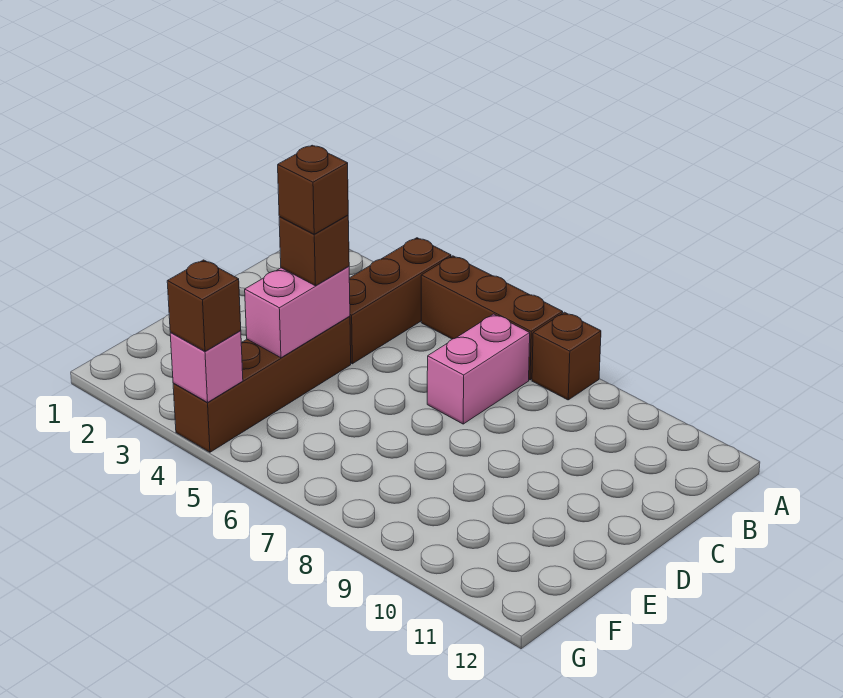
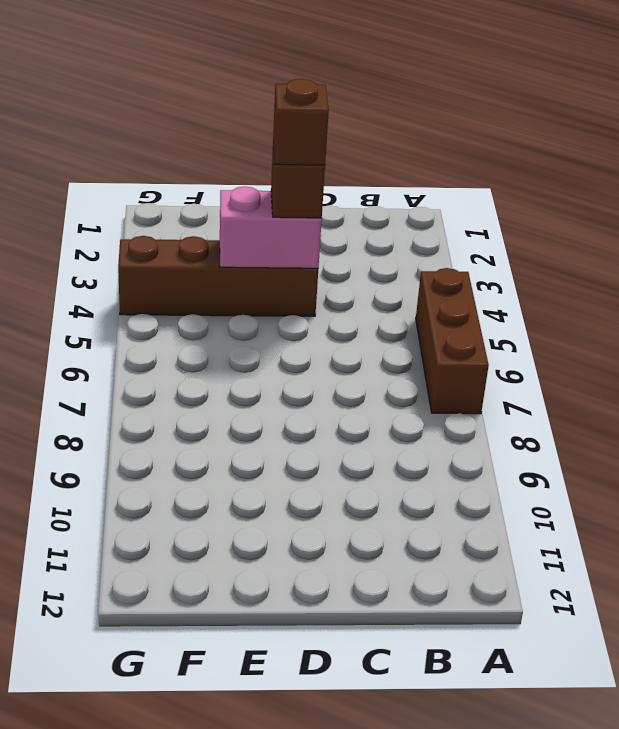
none -> brown 1x3 brick [349,238,451,364]
none -> brown 1x1 brick [532,312,601,400]

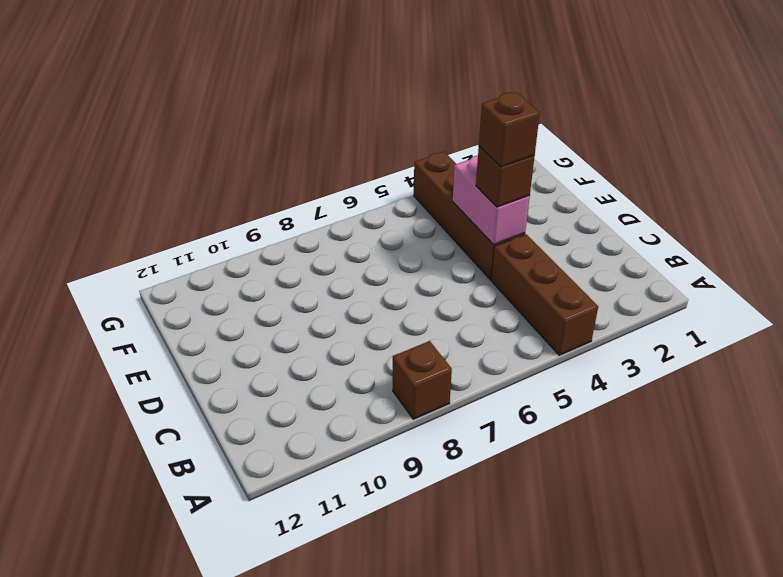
none -> brown 1x3 brick [421,256,563,380]
none -> pink 1x2 brick [427,314,530,424]

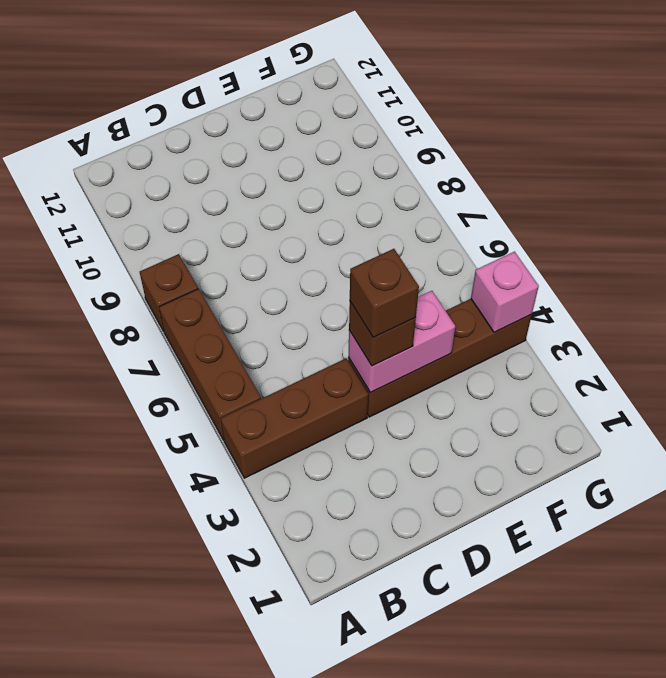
none -> pink 1x2 brick [427,314,530,424]
none -> brown 1x1 brick [167,260,241,351]

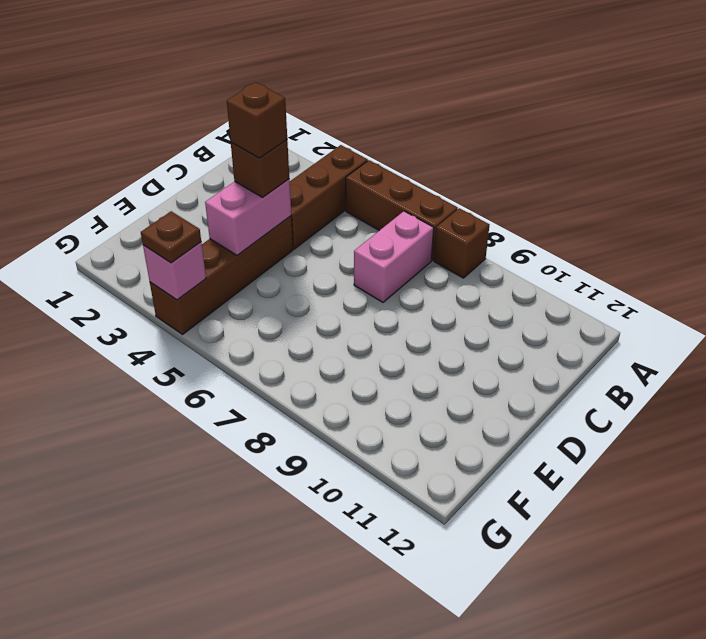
brown 1x1 plate [141,211,201,263] -> brown 1x1 brick [167,260,241,351]

